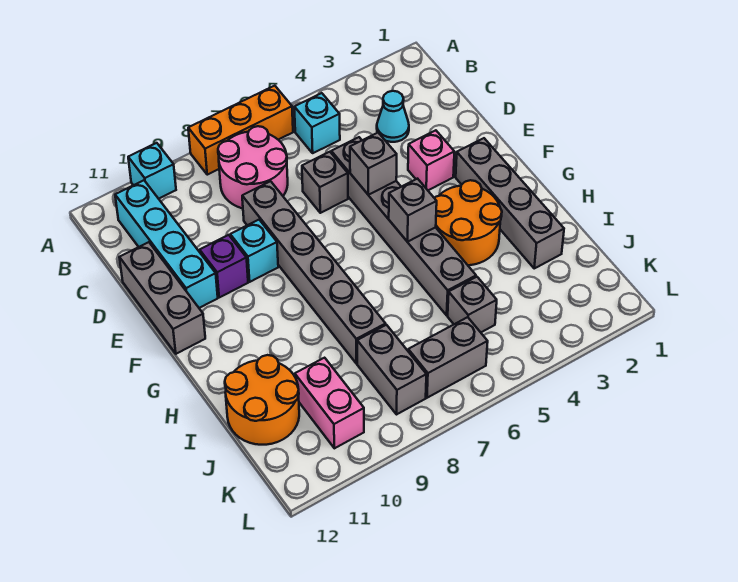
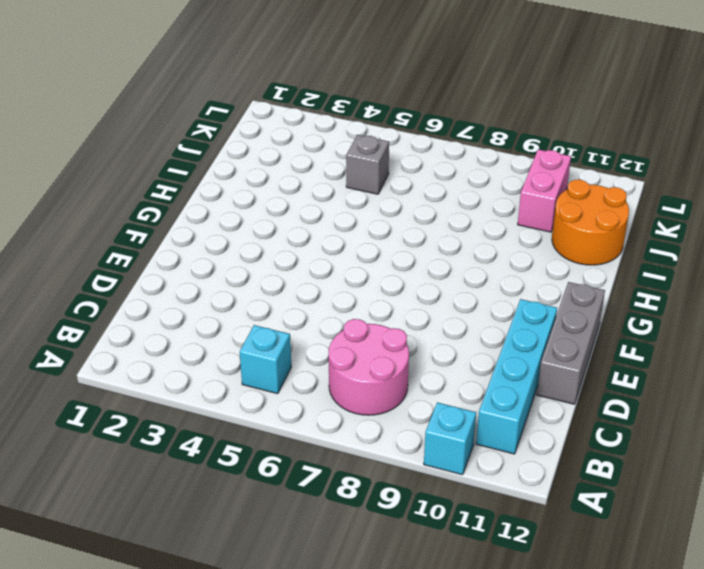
none -> orange 1x3 brick [188,86,293,175]
none -> cyan 1x1 cone [377,91,409,142]
none -> grey 1x6 brick [331,137,476,315]

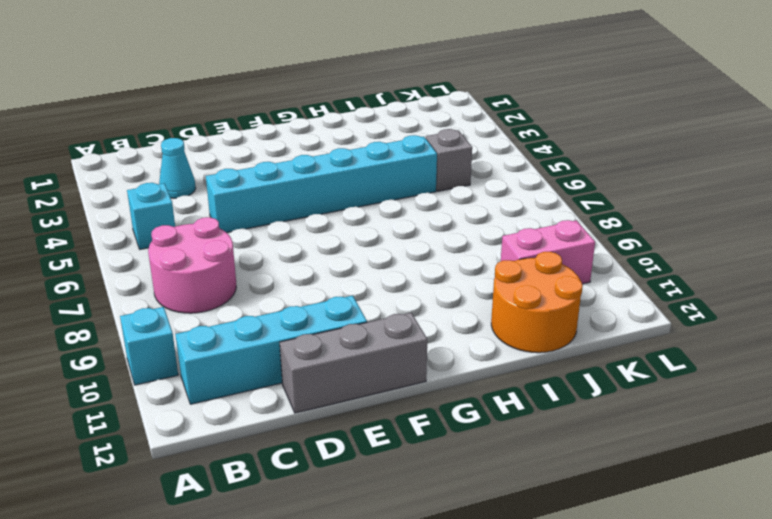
cyan 1x6 brick [206,135,437,233] -> grey 1x6 brick [331,137,476,315]
none -> orange 1x3 brick [188,86,293,175]
none -> grey 1x1 brick [302,152,348,213]
none -> grey 1x6 brick [242,181,386,364]

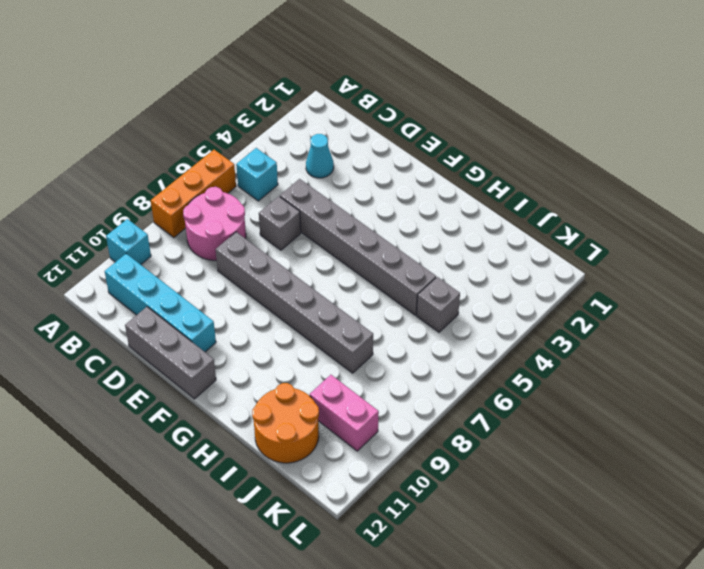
none -> pink 1x1 brick [408,130,454,190]
none -> cyan 1x1 brick [230,220,278,282]
none -> purple 1x1 brick [200,235,248,297]

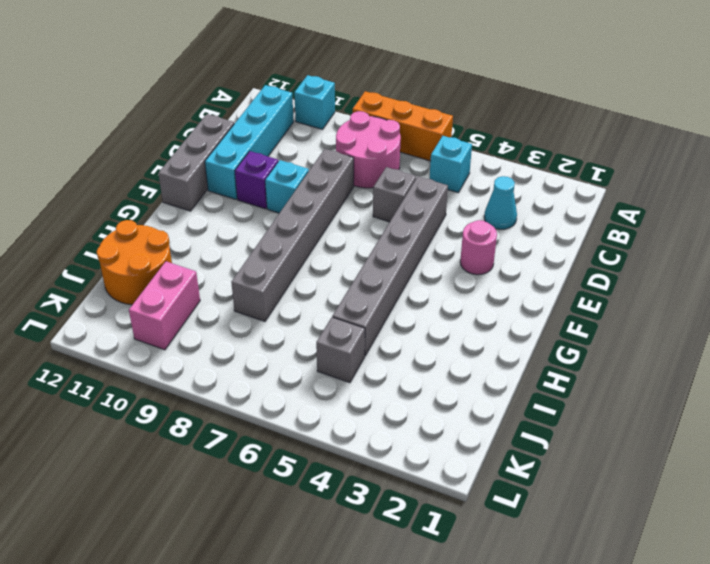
pink 1x1 round brick [460,220,497,275] -> pink 1x1 brick [408,130,454,190]
none -> grey 1x4 brick [456,138,564,268]
none -> orange 2x2 round brick [435,180,502,265]
none -> grey 1x2 brick [357,325,426,414]

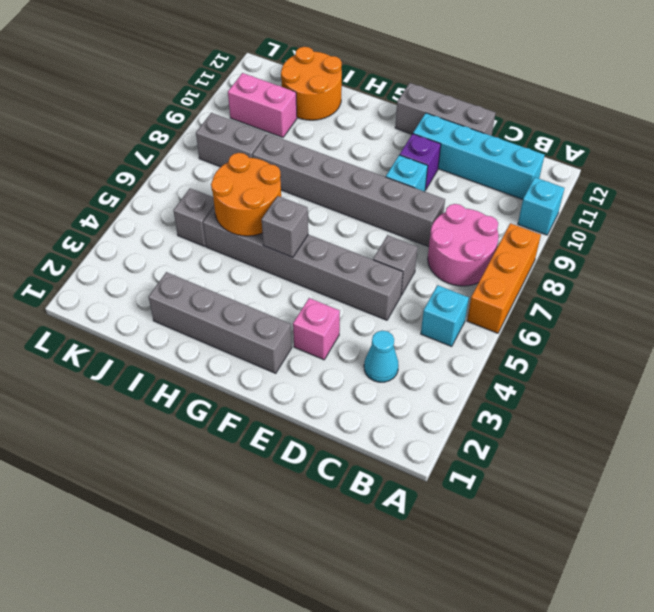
orange 2x2 round brick [211,153,281,236] -> orange 2x2 round brick moved to [435,180,502,265]
none -> grey 1x2 brick [408,317,488,398]
none -> grey 1x1 brick [350,133,397,195]

